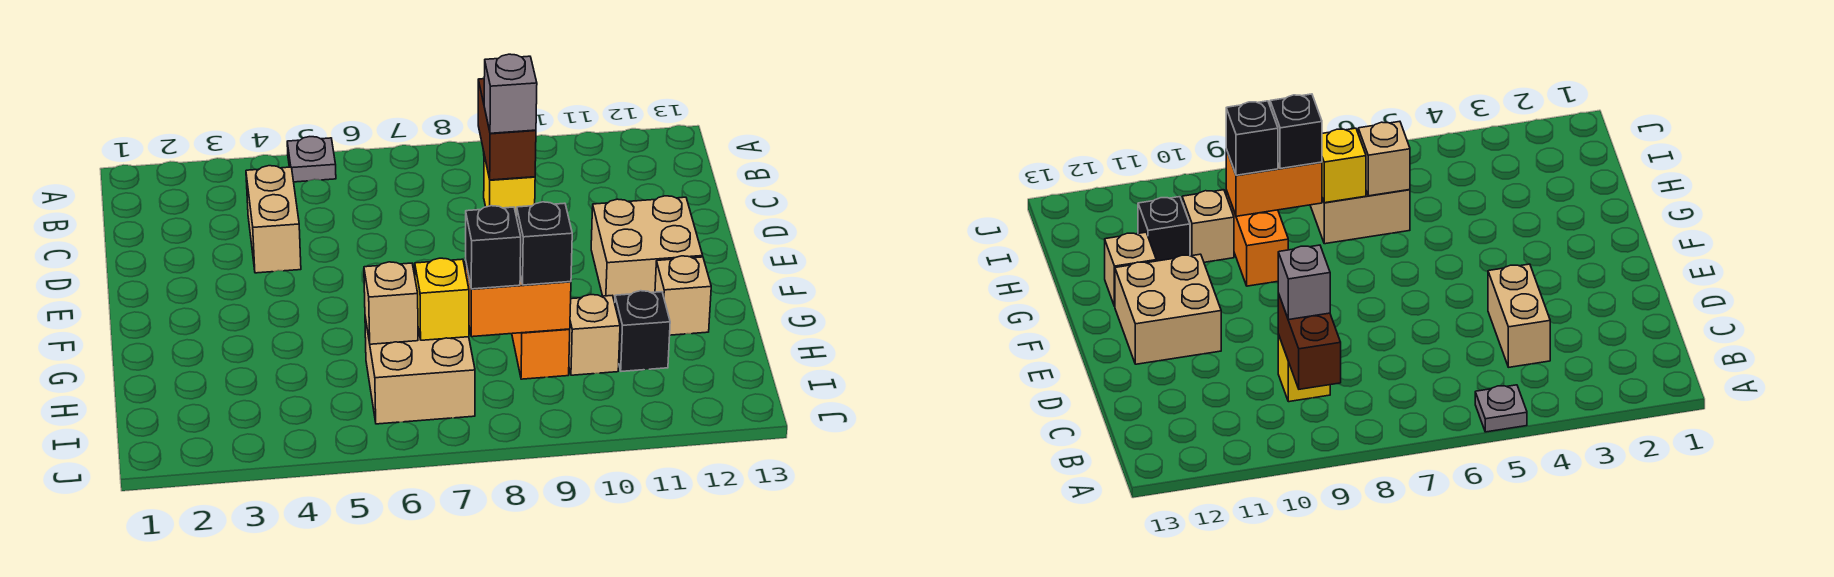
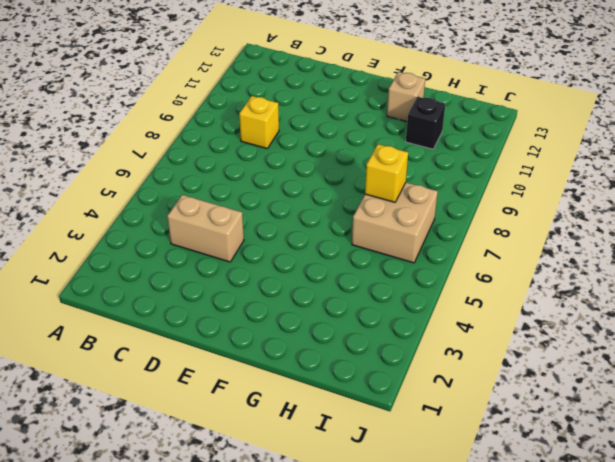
none -> grey 1x1 plate [287,137,336,182]
none -> tan 2x2 brick [591,196,703,302]
none -> orange 1x2 brick [512,329,570,379]

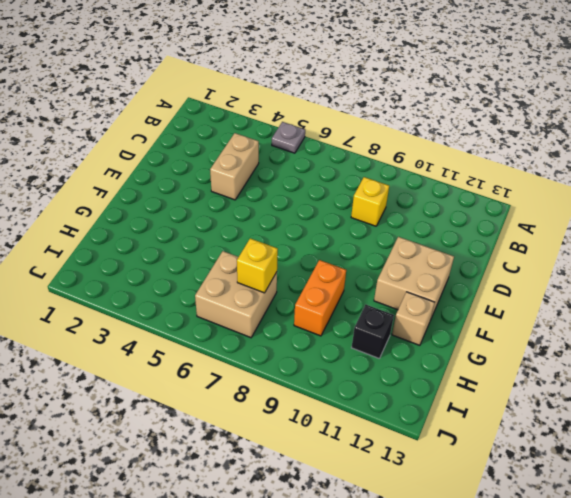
none -> tan 1x1 brick [569,295,620,375]
none -> brown 1x2 brick [478,79,536,180]
none -> tan 1x1 brick [364,262,418,344]

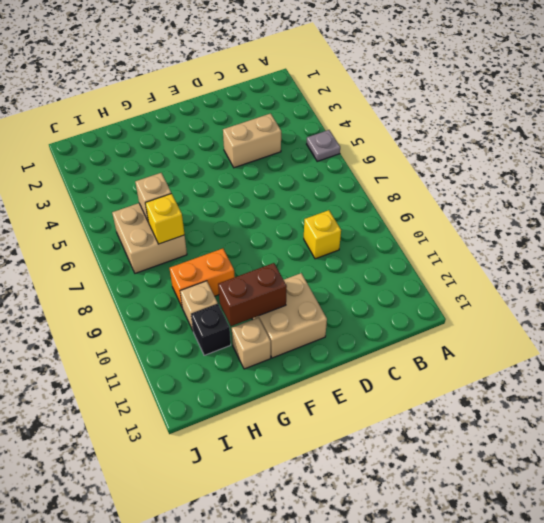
brown 1x2 brick [218,263,287,326] -> brown 1x2 brick moved to [478,79,536,180]
none -> orange 1x2 brick [465,261,571,337]
none -> grey 1x1 brick [484,54,537,133]
none -> black 1x1 brick [466,206,521,289]

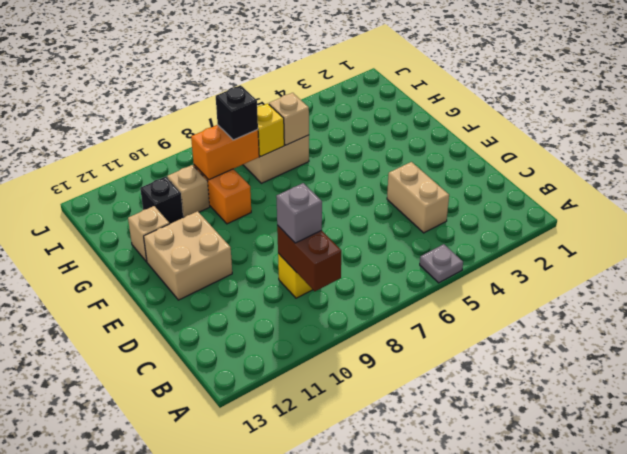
none -> black 1x1 brick [517,202,572,285]

